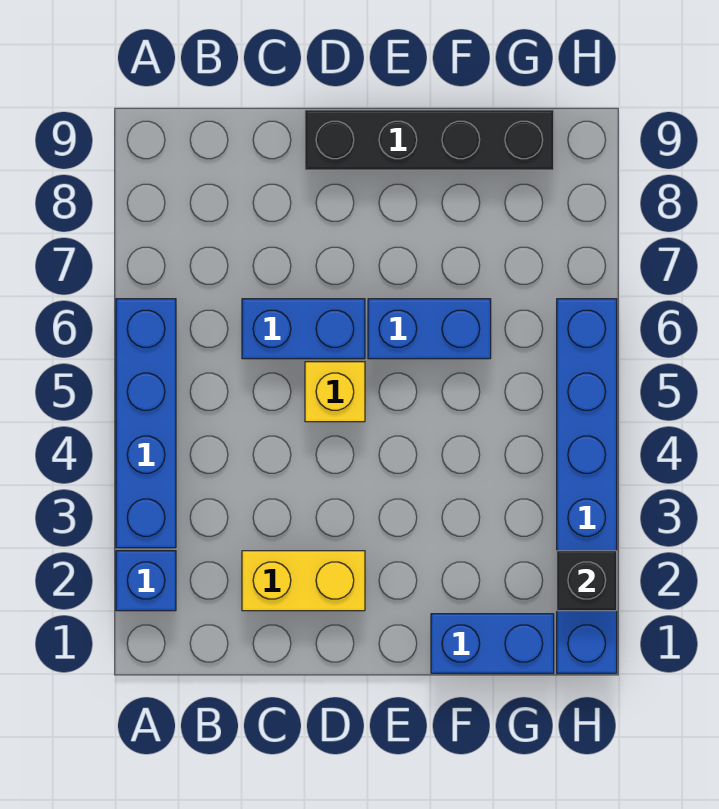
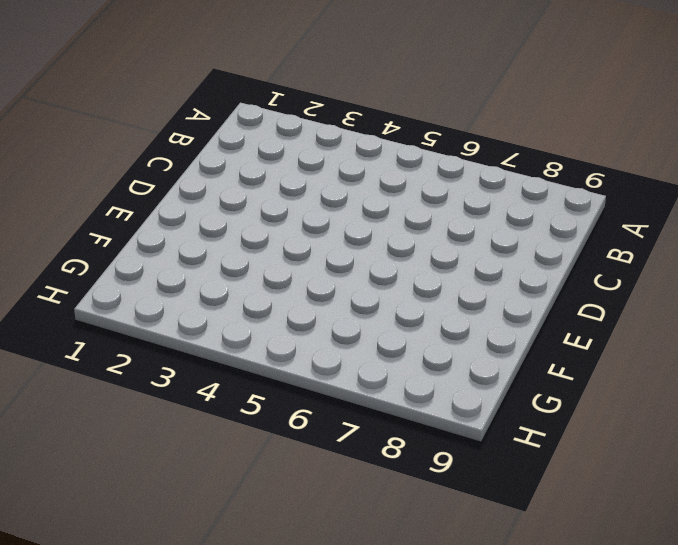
none -> blue 1x1 brick [116,551,176,611]
none -> blue 1x4 brick [116,299,176,548]

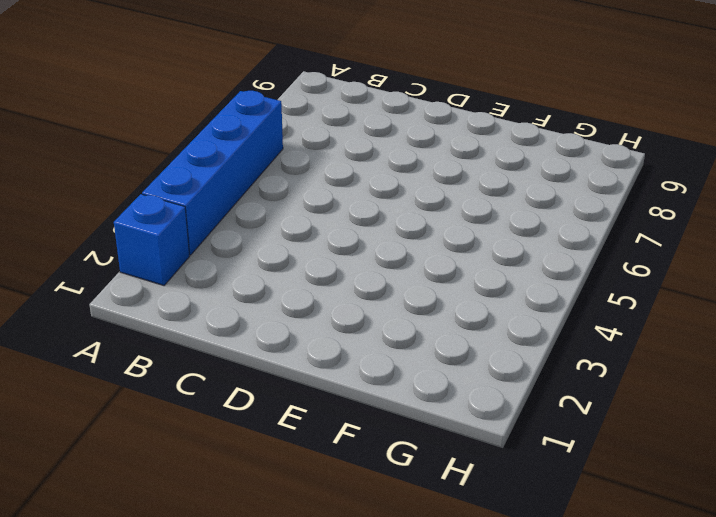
none -> yellow 1x2 brick [242,551,365,611]
none -> blue 1x2 brick [242,299,365,359]

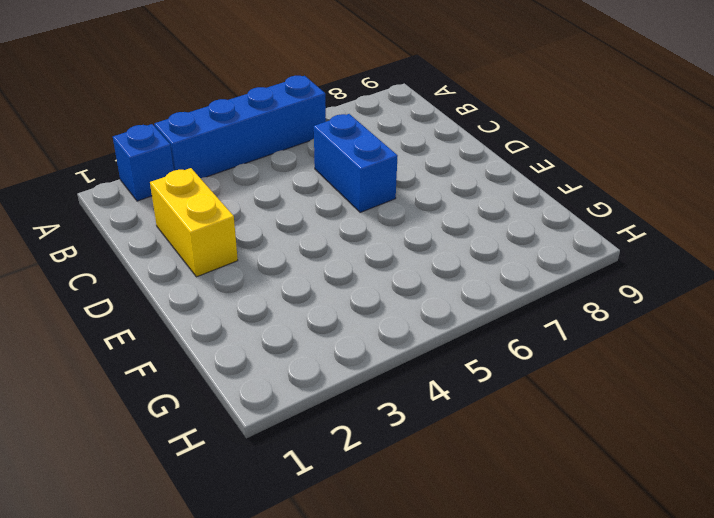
none -> yellow 1x1 brick [305,362,365,422]
none -> black 1x4 brick [305,110,554,170]

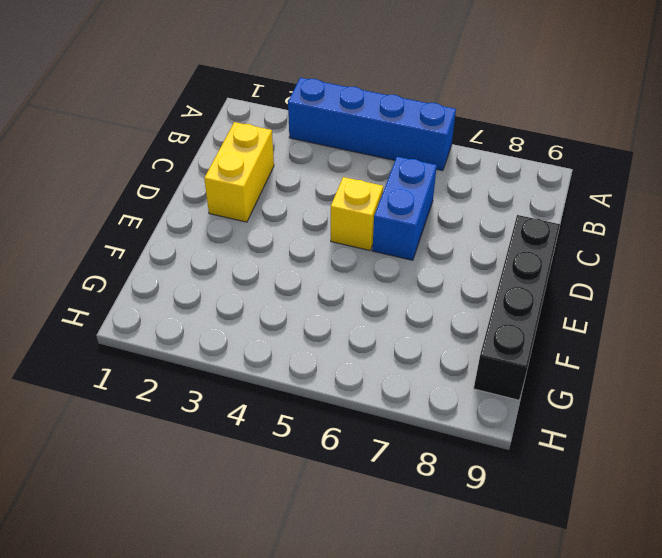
none -> blue 1x1 brick [116,551,176,611]
none -> blue 1x2 brick [368,299,491,359]

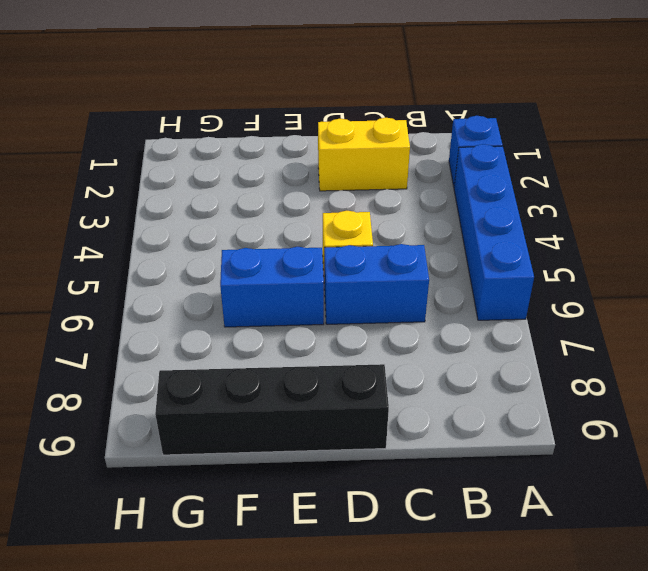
none -> blue 1x2 brick [431,614,554,673]
none -> blue 1x6 brick [557,299,617,673]

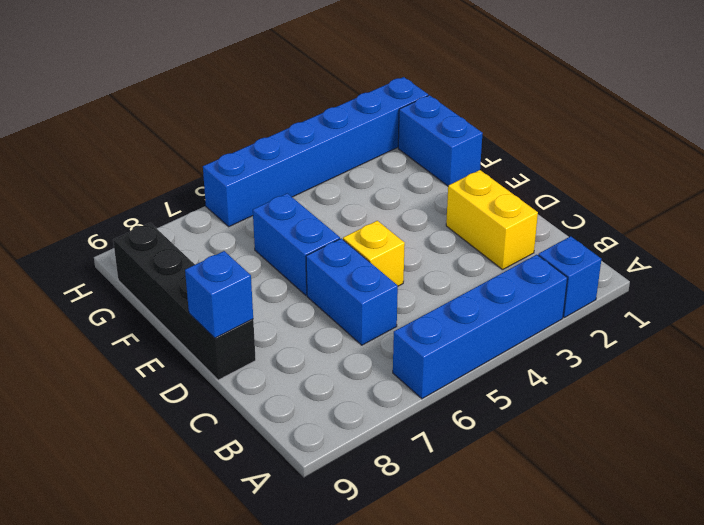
blue 1x1 brick [185,251,253,338] -> none
none -> black 1x1 brick [557,551,617,611]

